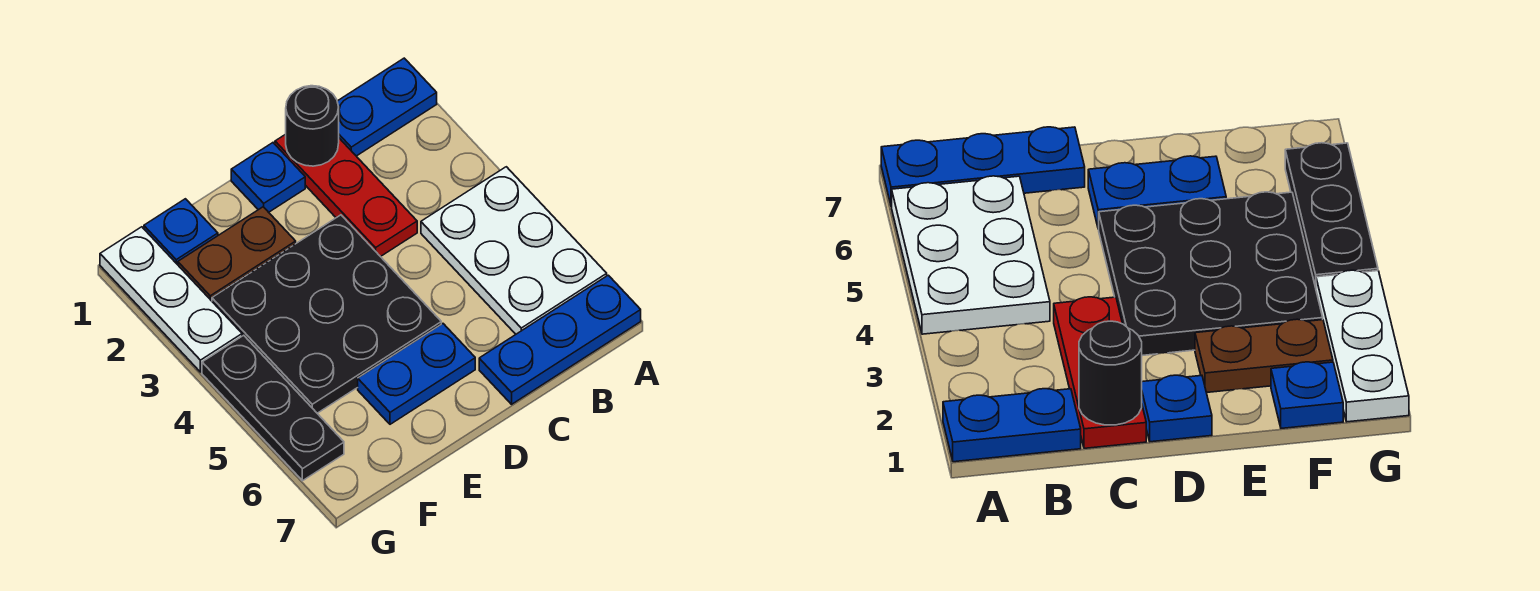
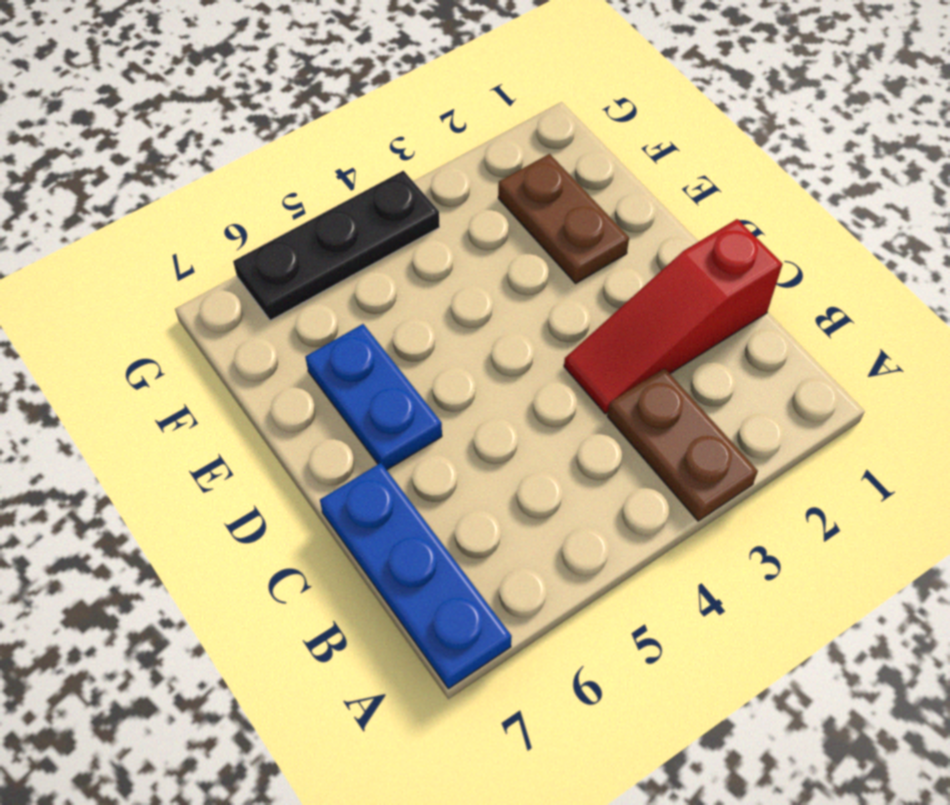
brown 1x2 plate [607,368,758,521] -> none
red 1x3 slope [564,219,783,414] -> red 1x3 plate [275,134,417,257]
none -> blue 1x2 plate [337,58,437,156]
none -> white 2x3 plate [421,167,607,334]
none -> blue 1x1 plate [231,143,305,212]

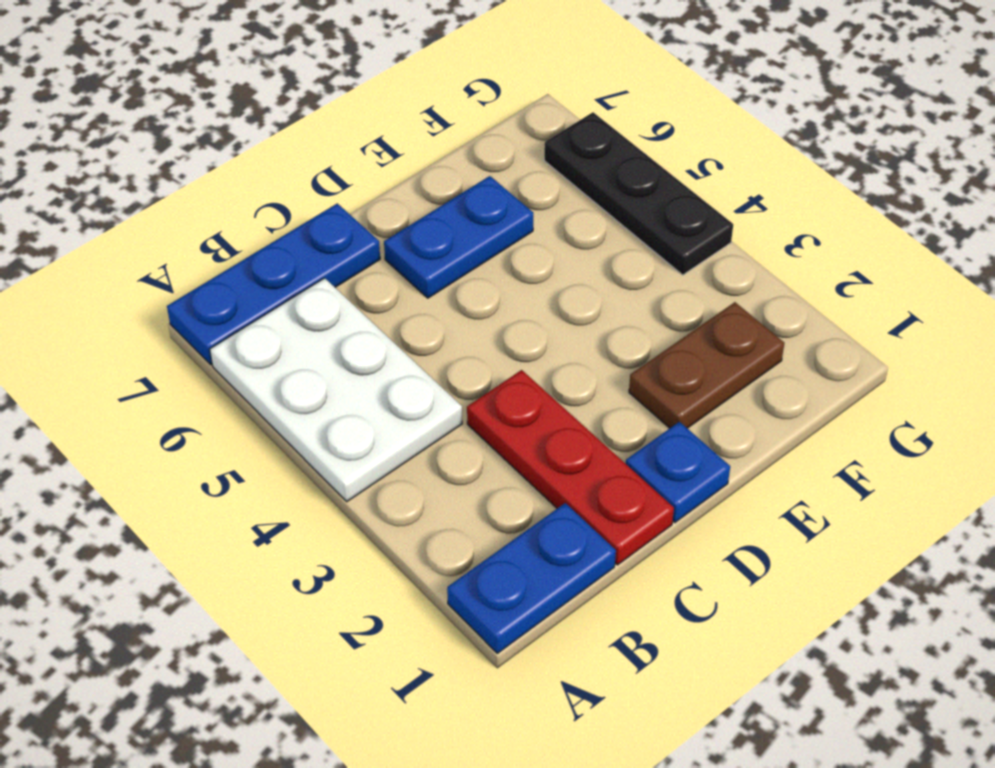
none -> black 3x3 plate [212,215,441,413]
none -> blue 1x1 plate [144,199,218,265]
none -> white 1x3 plate [100,227,242,372]

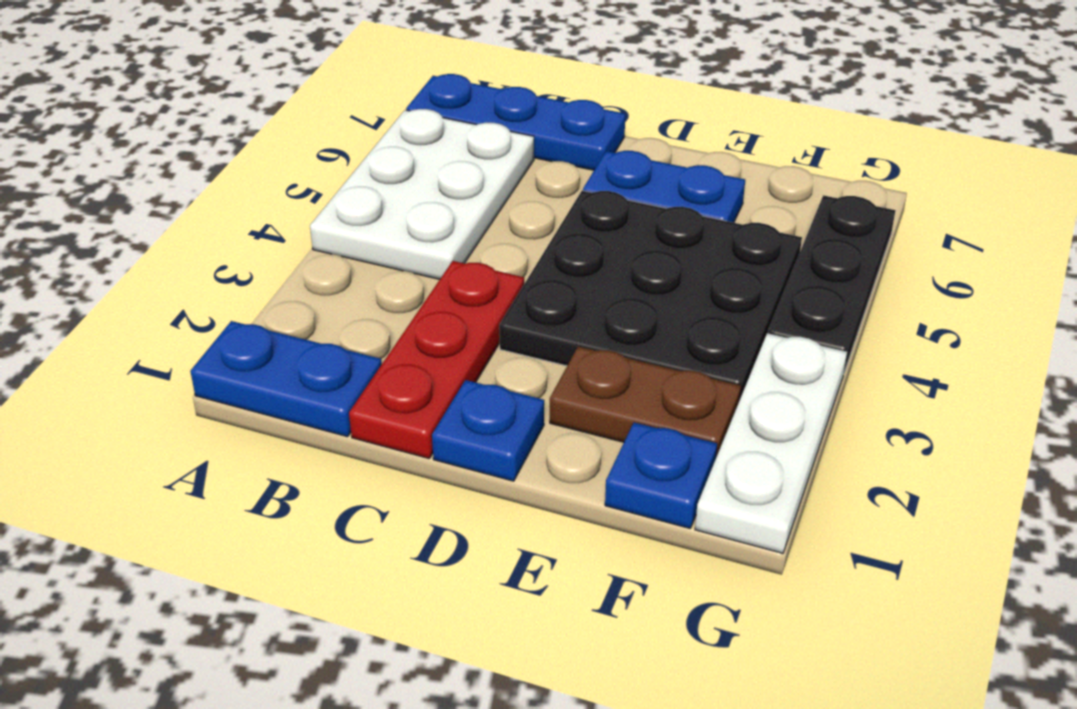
none -> black 1x1 round brick [286,86,339,166]

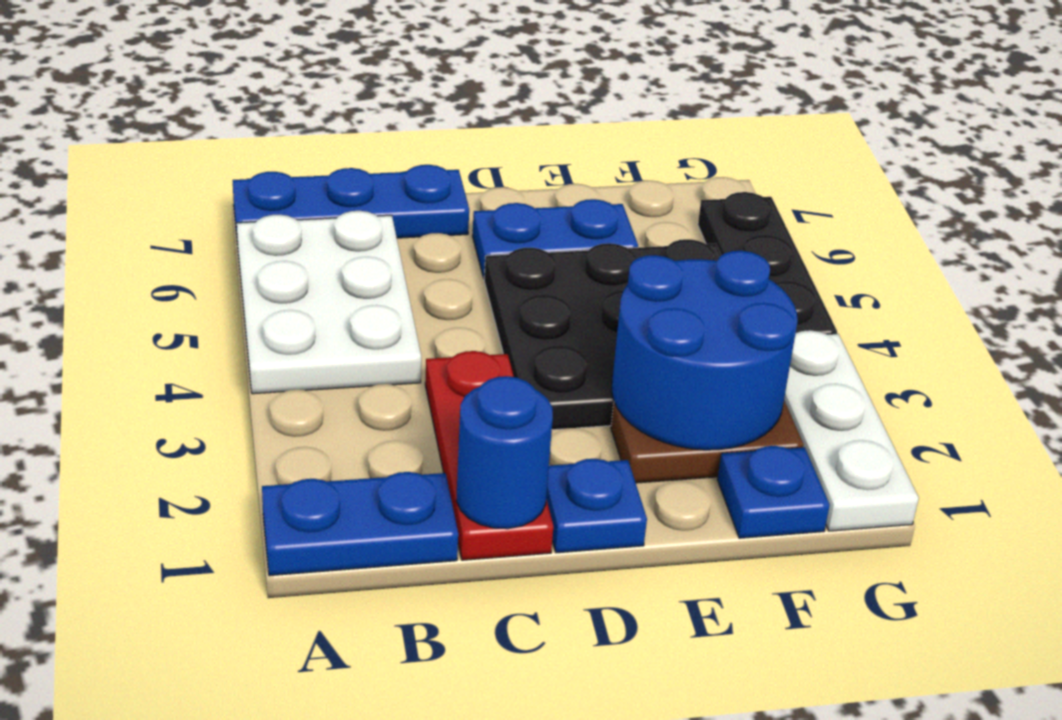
blue 1x1 round brick [456,376,553,529] -> black 1x1 round brick [286,86,339,166]
blue 2x2 round brick [612,251,798,450] -> none

